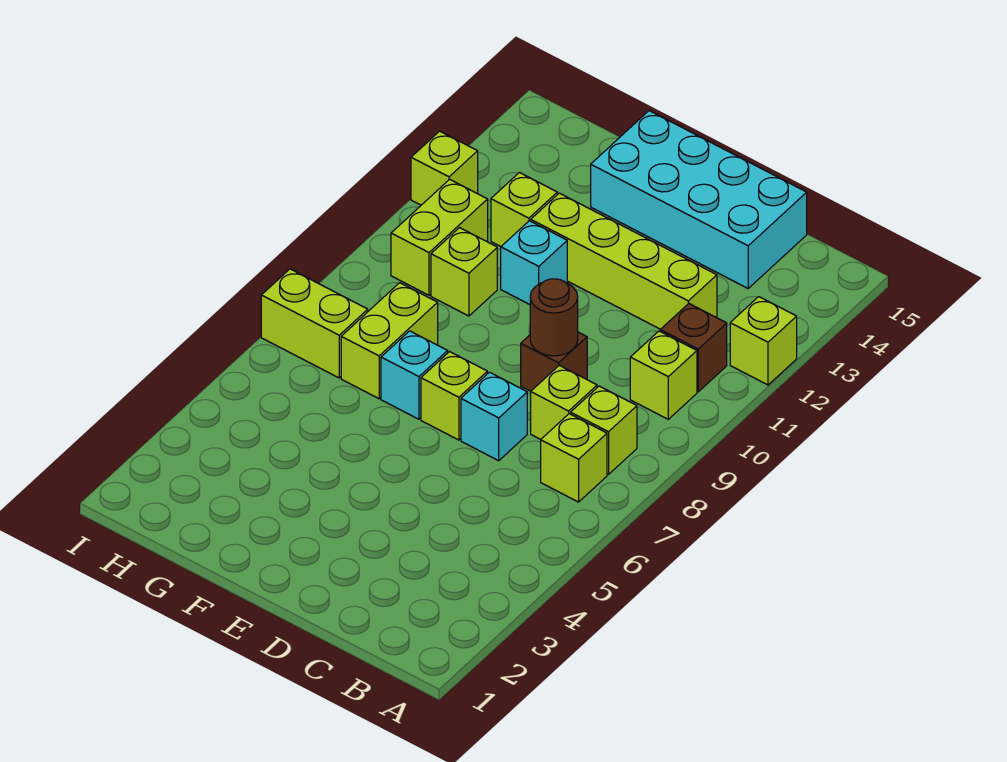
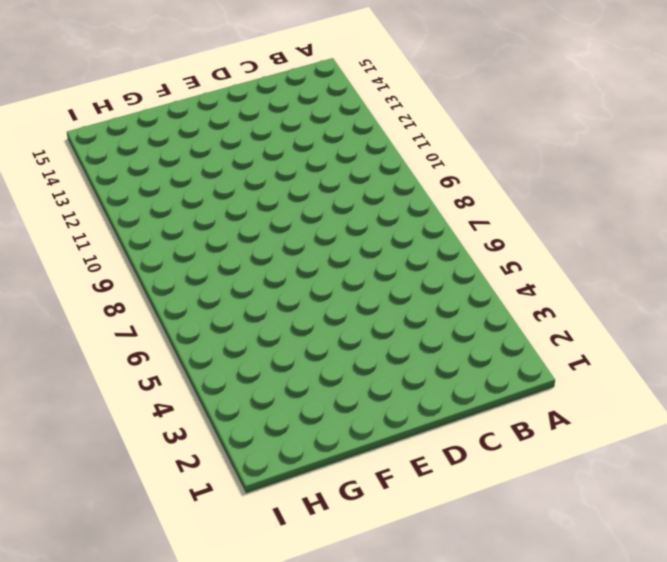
none -> lime 1x1 brick [730,297,797,385]
none -> lime 1x1 brick [541,414,607,502]
none -> lime 1x1 brick [571,386,637,475]

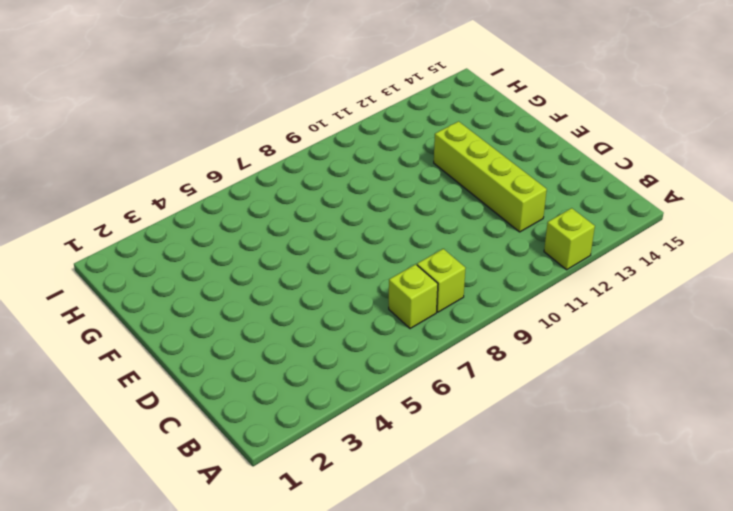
none -> lime 1x1 brick [630,331,697,419]
none -> brown 1x1 brick [660,304,727,392]
none -> lime 1x1 brick [531,365,597,439]

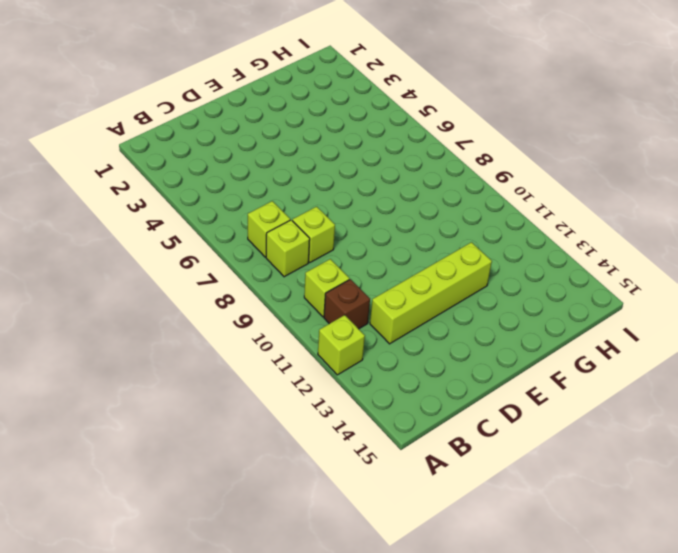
none -> cyan 2x4 brick [591,111,807,288]
none -> cyan 1x1 brick [461,372,527,461]
none -> brown 1x1 brick [521,332,587,391]

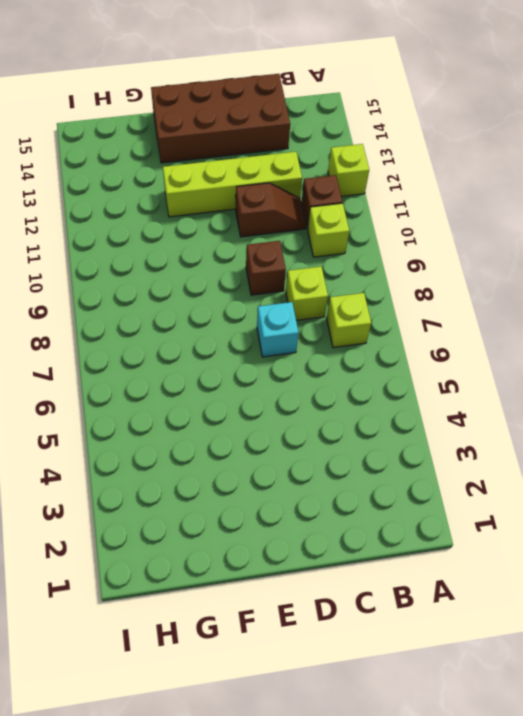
brown 1x2 slope [236,183,306,237] -> none
brown 2x4 brick [151,74,290,163] -> cyan 2x4 brick [591,111,807,288]
none -> lime 1x1 brick [571,386,637,475]
none -> lime 1x1 brick [421,352,487,440]
none -> cyan 1x1 brick [381,331,448,419]

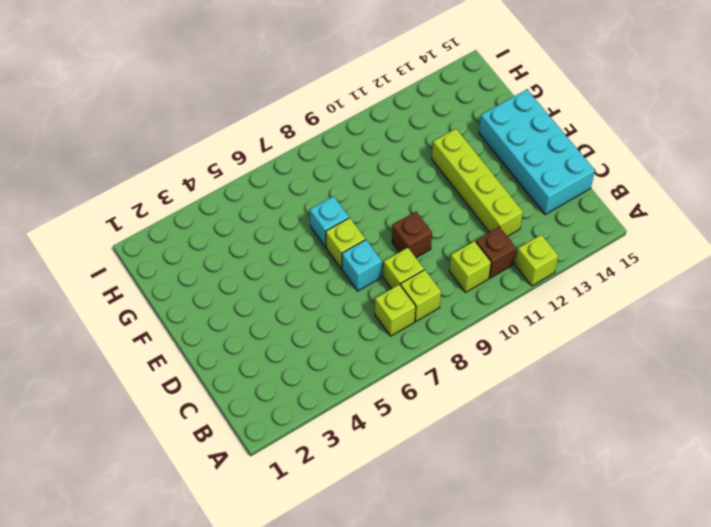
none -> cyan 1x1 brick [501,221,567,305]
none -> lime 1x2 brick [341,283,438,399]
none -> lime 1x1 brick [431,228,497,316]

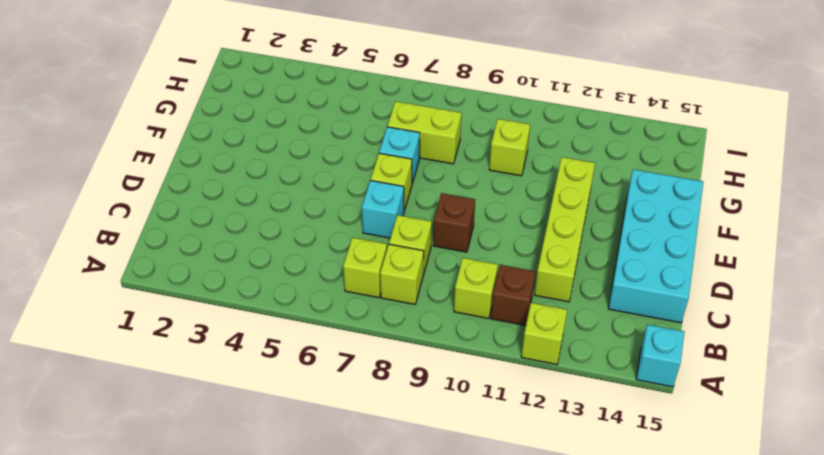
cyan 1x1 brick [636,325,684,387] -> cyan 1x1 brick moved to [501,221,567,305]
none -> lime 1x1 brick [491,173,557,246]
none -> lime 1x2 brick [261,269,368,378]
none -> lime 1x2 brick [391,179,488,295]

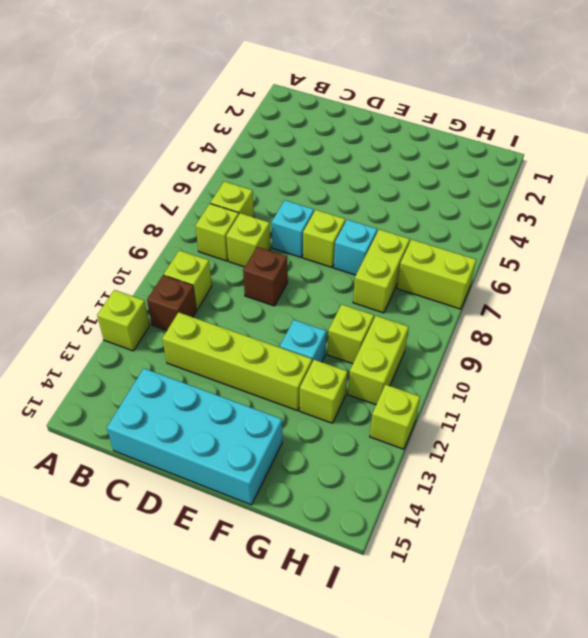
none -> brown 1x1 round brick [530,279,578,356]

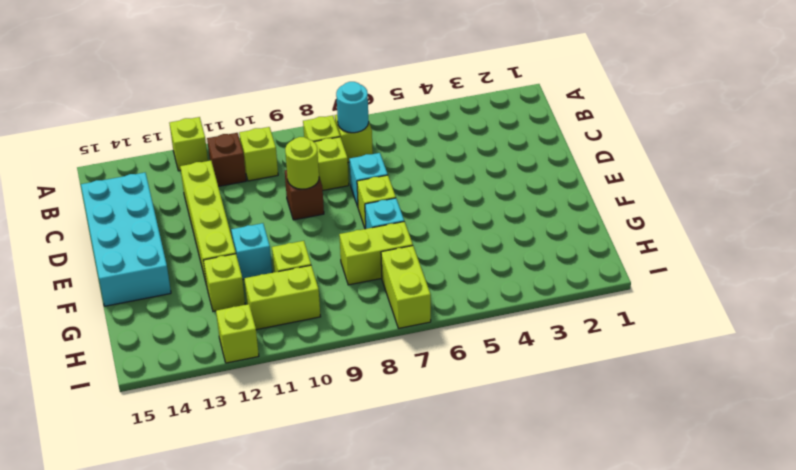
cyan 1x1 round brick [336,82,369,133] -> none
lime 1x1 round brick [285,137,319,189] -> brown 1x1 round brick [530,279,578,356]

